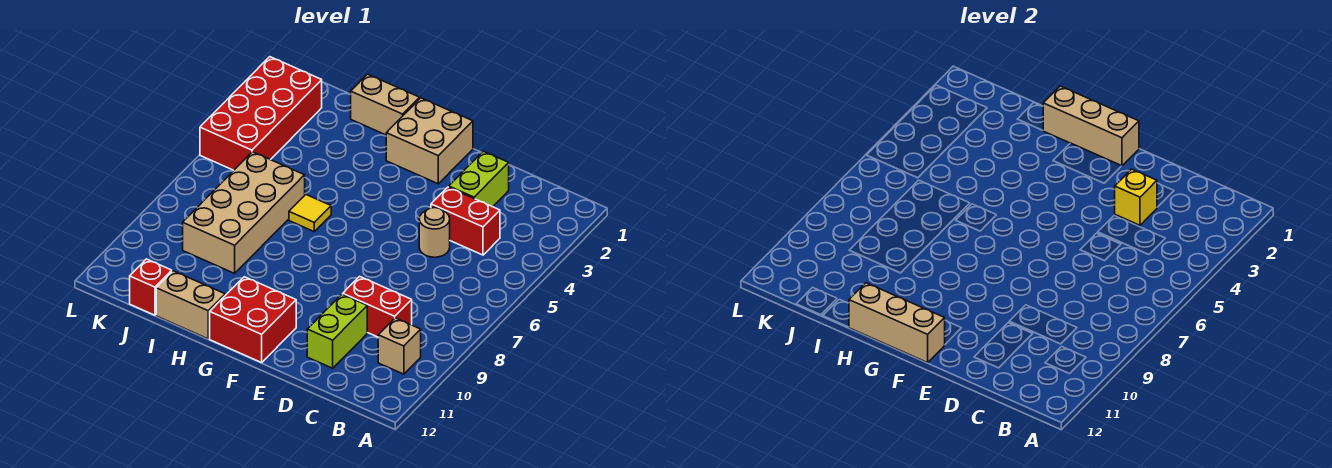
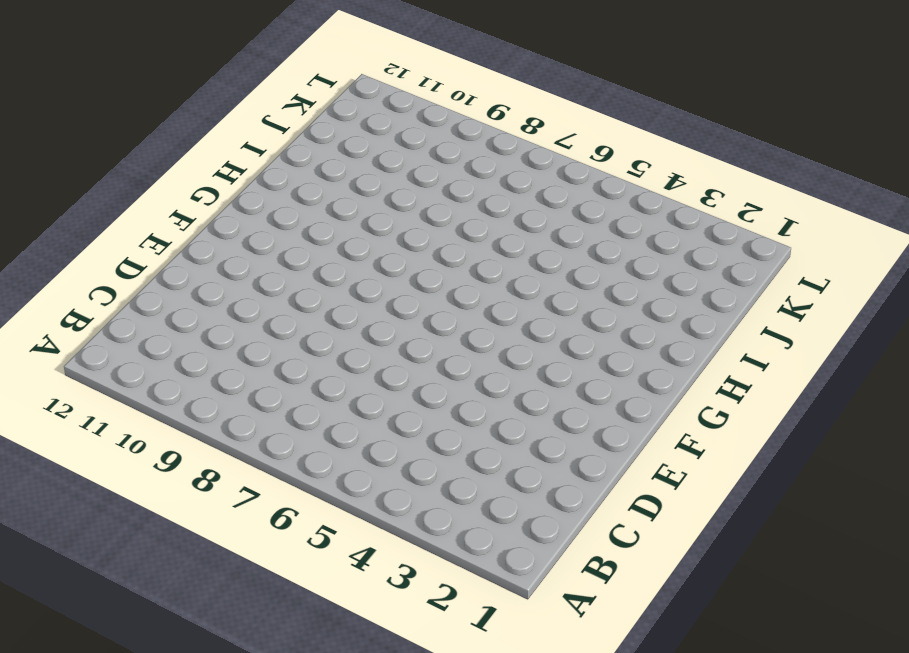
none -> tan 1x1 brick [378,318,421,374]
none -> red 1x2 brick [431,187,500,255]
none -> red 1x2 brick [343,276,412,337]

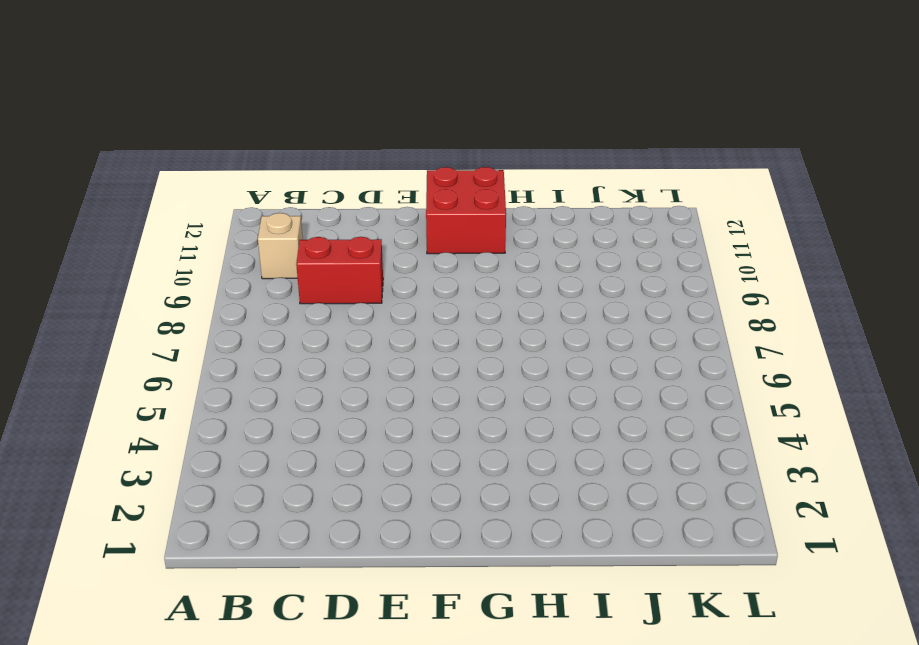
none -> red 1x2 brick [431,187,500,255]
none -> lime 1x2 brick [449,151,509,207]
none -> tan 1x1 round brick [419,208,450,257]

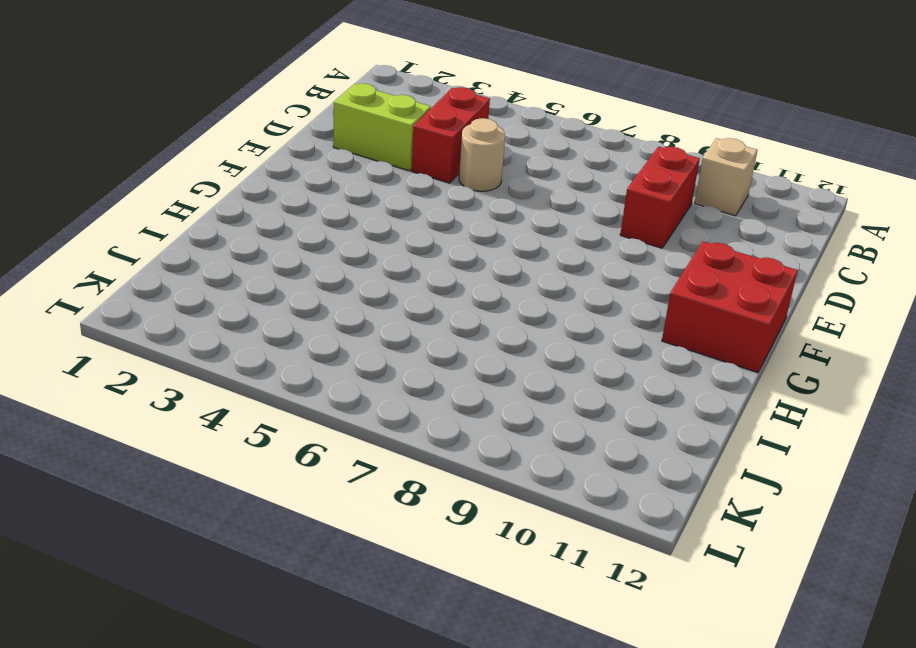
none -> lime 1x2 brick [307,294,367,368]
none -> tan 2x2 brick [386,98,473,184]
none -> tan 1x2 brick [351,74,420,135]

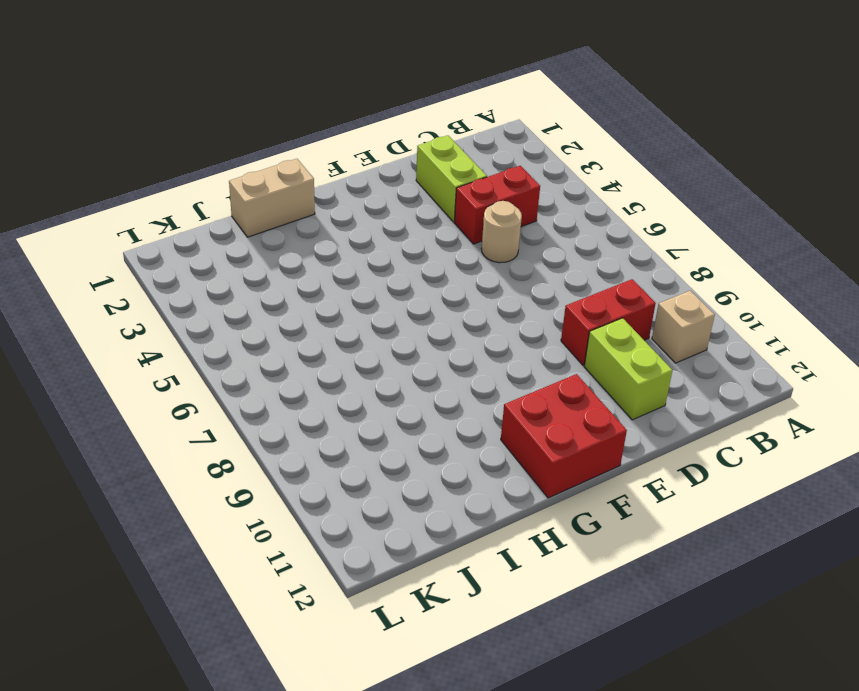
none -> tan 2x2 brick [386,98,473,184]
none -> yellow 1x1 tile [289,195,331,231]
none -> tan 1x2 brick [156,271,225,339]

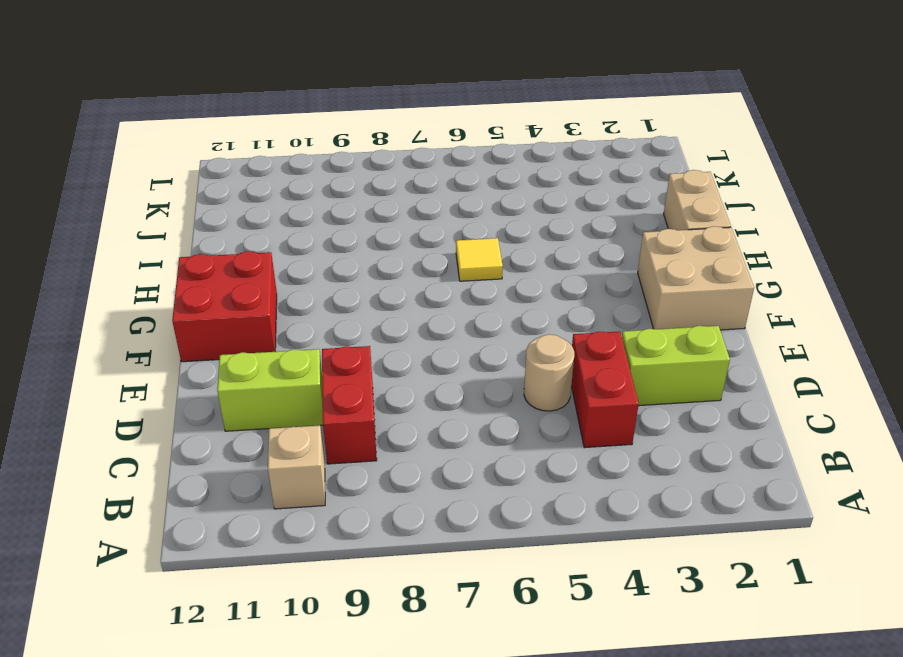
none -> tan 1x2 brick [156,271,225,339]
none -> tan 2x4 brick [183,152,305,273]
none -> red 1x1 brick [130,259,172,315]

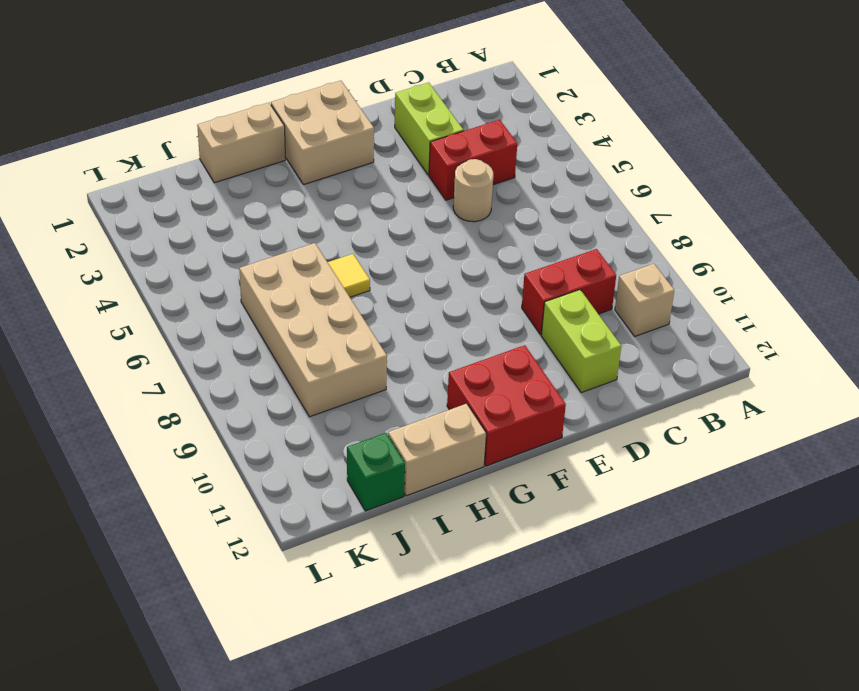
green 1x1 brick [347,433,405,511] -> red 1x1 brick [130,259,172,315]
none -> red 2x4 brick [200,57,322,170]
none -> yellow 1x1 brick [1115,169,1157,225]
none -> tan 1x3 brick [1043,86,1139,166]

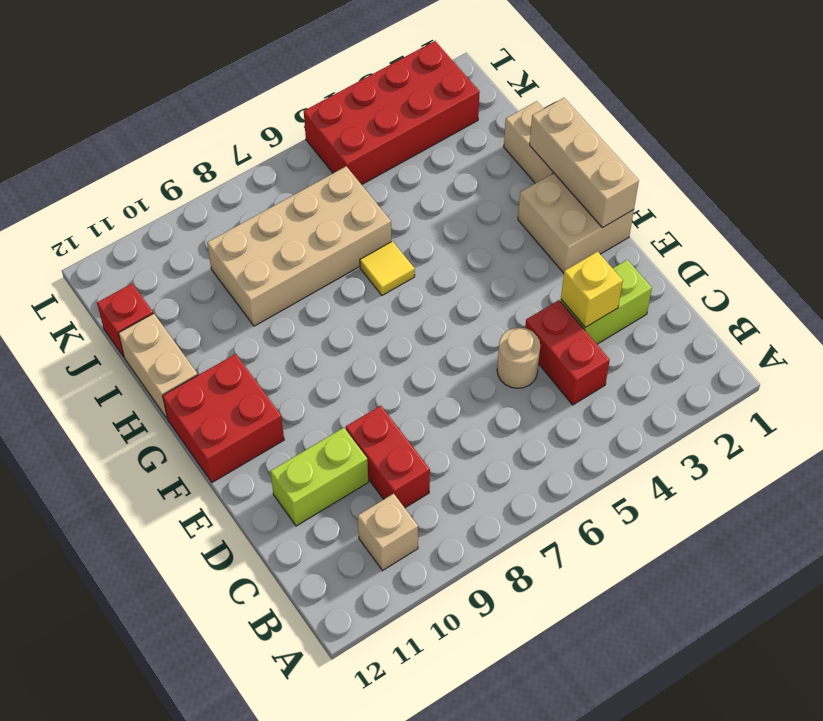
none -> tan 1x3 brick [849,283,945,363]

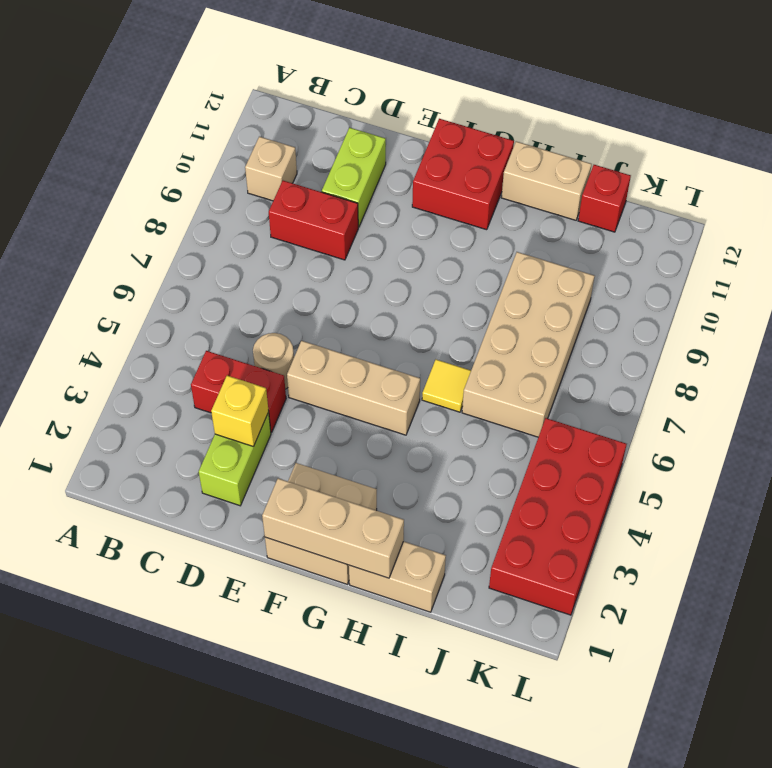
tan 1x3 brick [287,341,420,435] -> tan 1x3 brick moved to [849,283,945,363]

